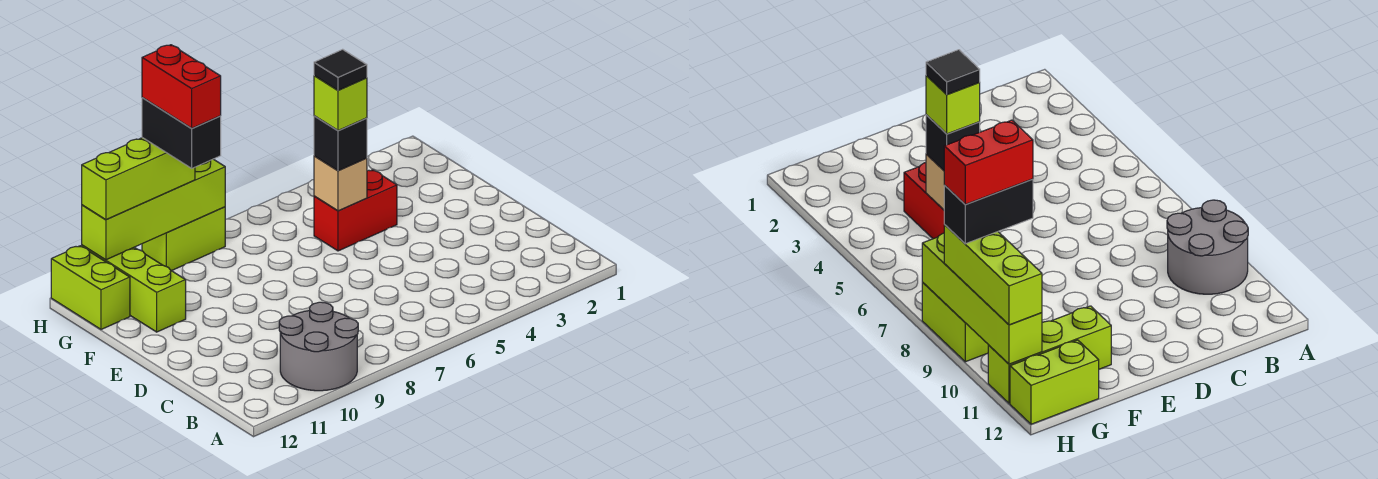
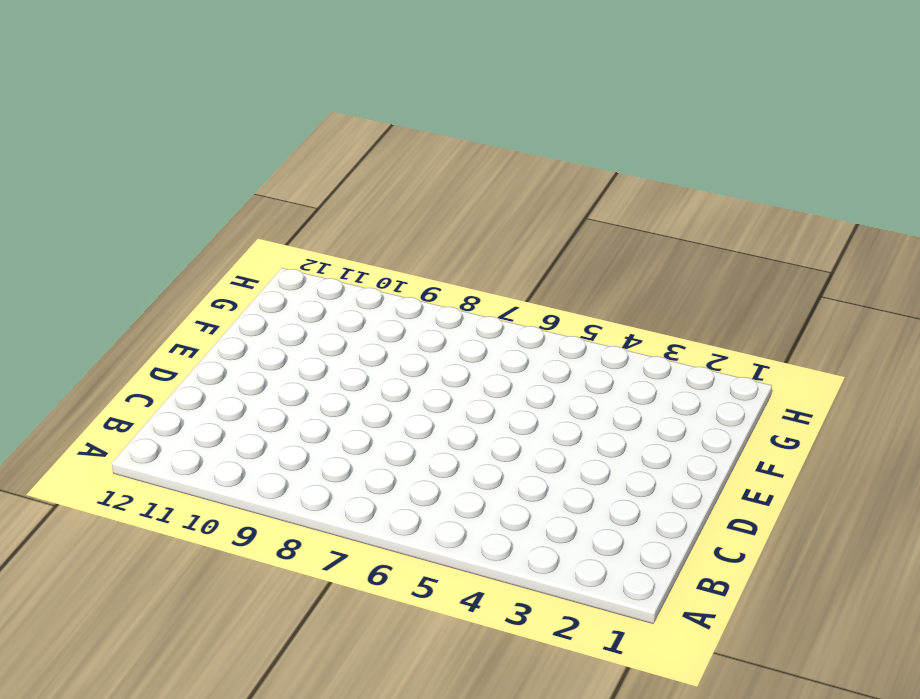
none -> grey 2x2 round brick [279,302,358,391]
none -> red 1x2 brick [314,170,397,251]
none -> lime 1x3 brick [82,245,186,332]

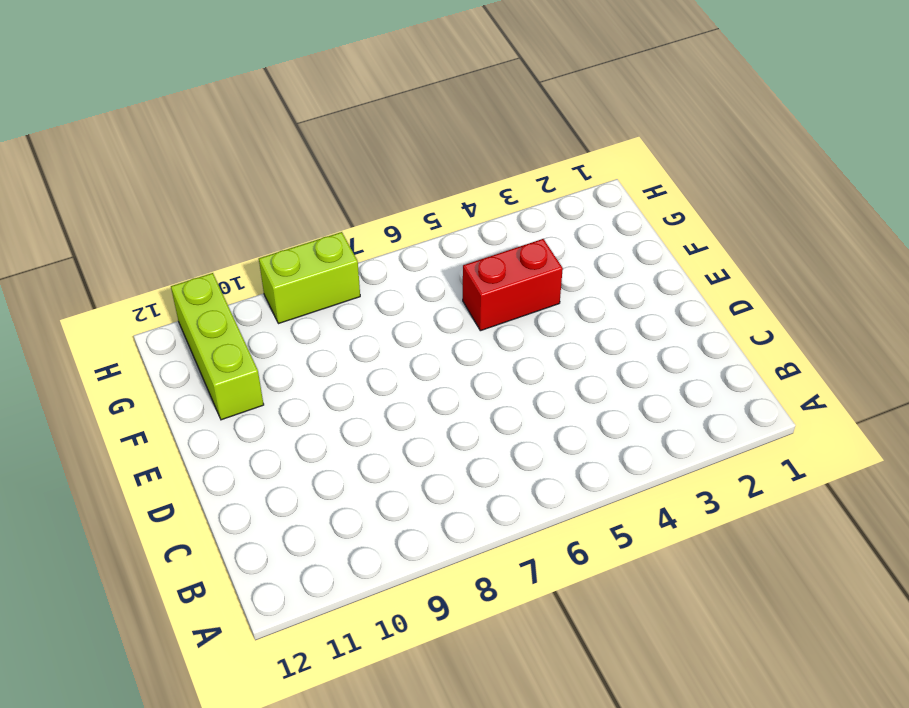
none -> grey 2x2 round brick [279,302,358,391]
none -> lime 1x2 brick [51,246,130,329]
none -> tan 1x1 brick [314,156,367,211]

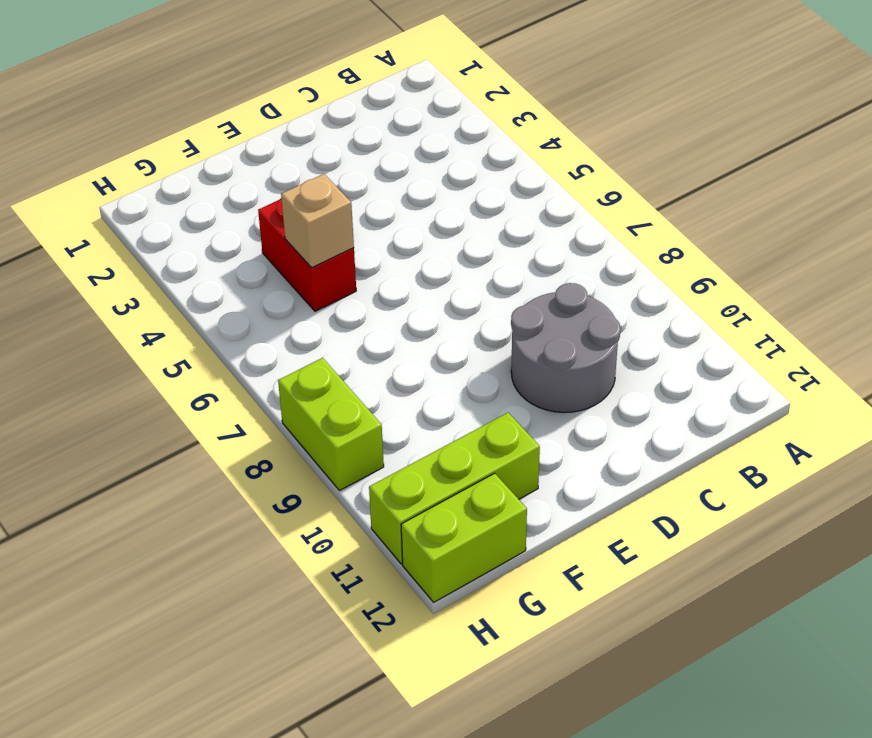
grey 2x2 round brick [511,283,621,413] -> grey 2x2 round brick moved to [279,302,358,391]
none -> lime 1x4 brick [82,159,225,260]
none -> black 1x1 brick [314,116,367,171]
none -> lime 1x3 brick [82,138,195,220]

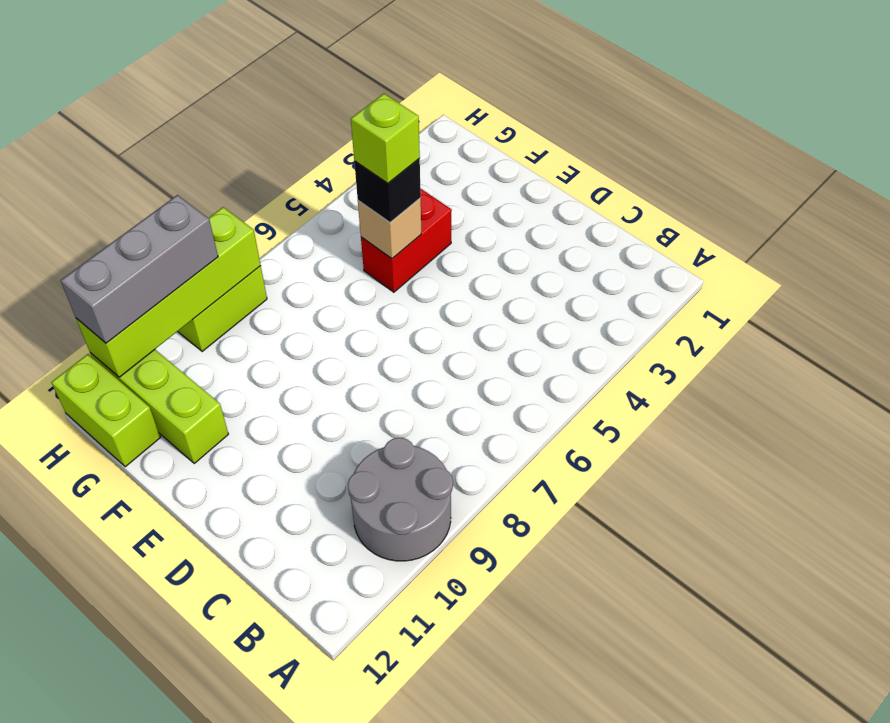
grey 1x3 brick [61,195,218,343] -> lime 1x3 brick [82,138,195,220]
none -> black 1x2 brick [142,98,221,168]
none -> black 1x1 tile [314,49,367,90]
none -> red 1x2 brick [142,45,221,128]

